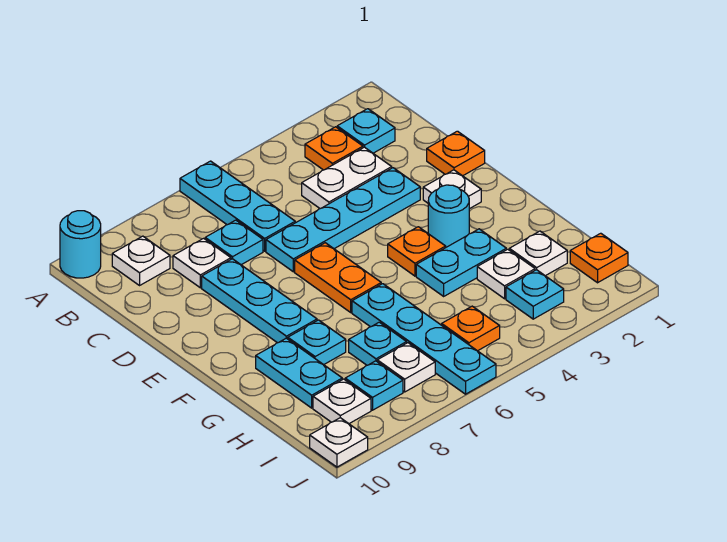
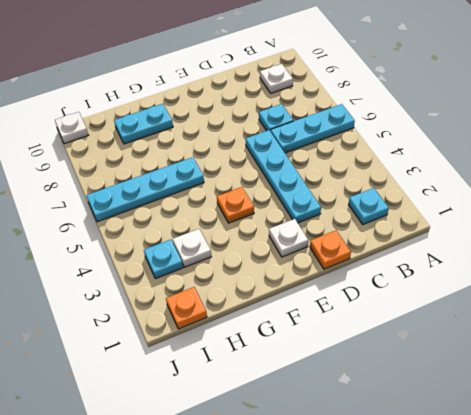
none -> cyan 1x1 round brick [60,211,101,278]
none -> orange 1x1 plate [305,127,363,170]
none -> white 1x2 plate [302,147,392,209]

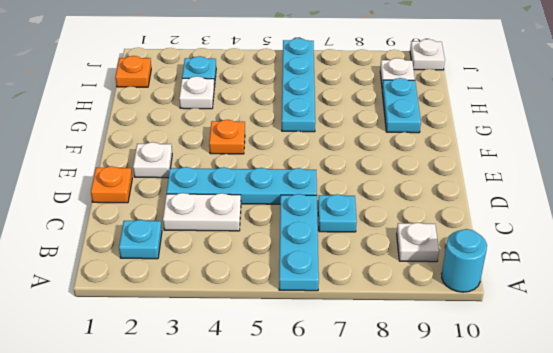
none -> orange 1x1 plate [305,127,363,170]
none -> white 1x1 plate [173,238,231,288]
none -> cyan 1x3 plate [202,259,317,343]

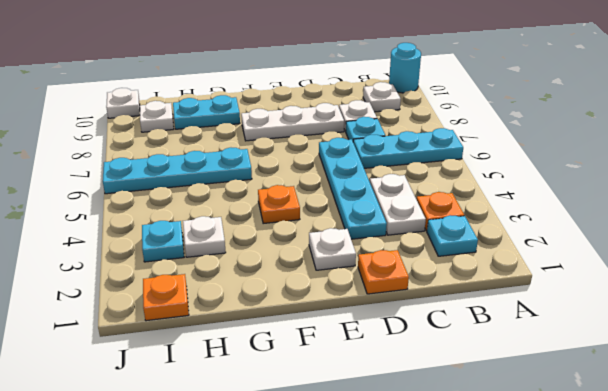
white 1x3 plate [241,103,344,141] -> cyan 1x3 plate [202,259,317,343]
none -> orange 1x2 plate [295,243,381,312]
none -> cyan 1x1 round brick [428,185,469,247]
none -> cyan 1x2 plate [416,229,506,296]

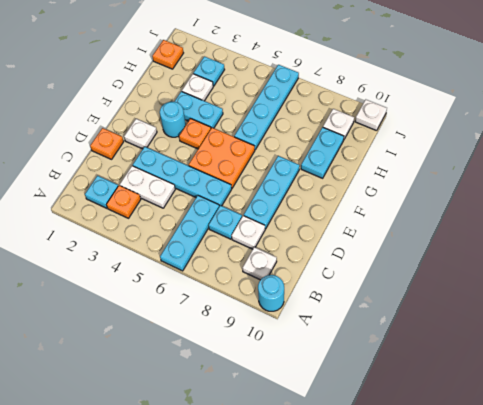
orange 2x2 plate [189,128,255,188] -> orange 1x2 plate [295,243,381,312]
none -> cyan 1x1 plate [288,320,346,365]
none -> white 1x1 plate [509,231,567,276]
none -> cyan 1x1 plate [349,322,407,365]

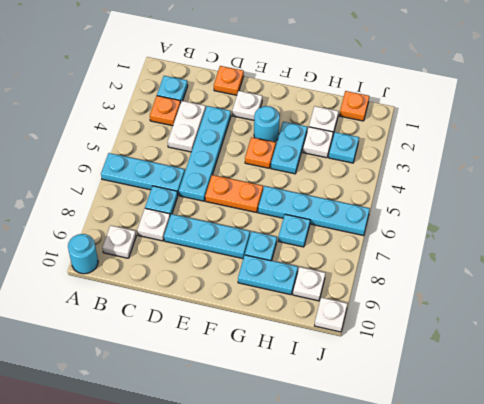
none -> orange 1x1 plate [442,306,500,351]
none -> white 1x1 plate [377,343,435,392]
none -> cyan 1x1 plate [345,361,403,410]

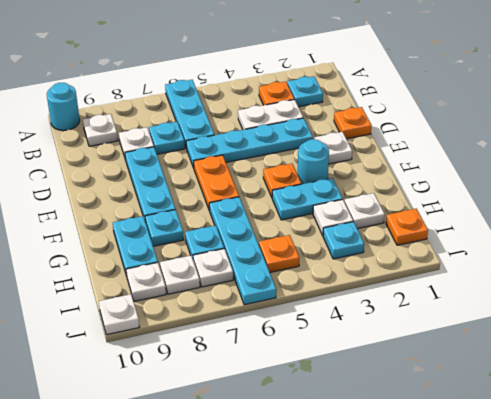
white 1x1 plate [160,256,200,294] -> cyan 1x1 plate [345,361,403,410]

